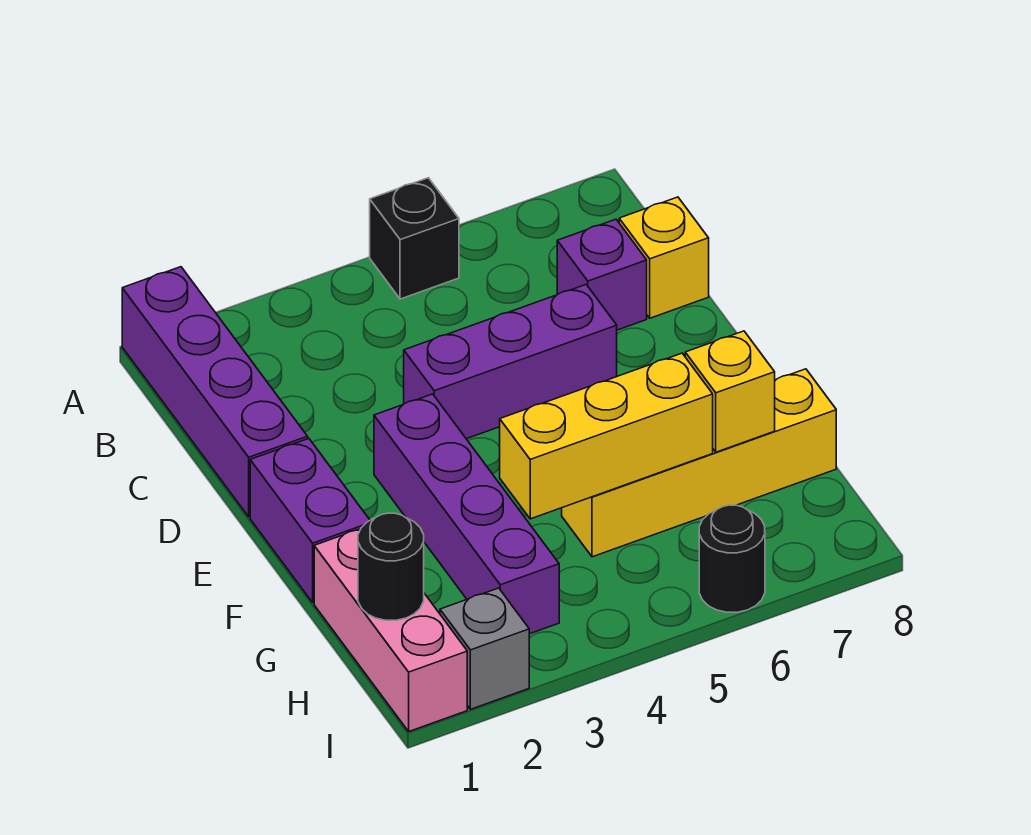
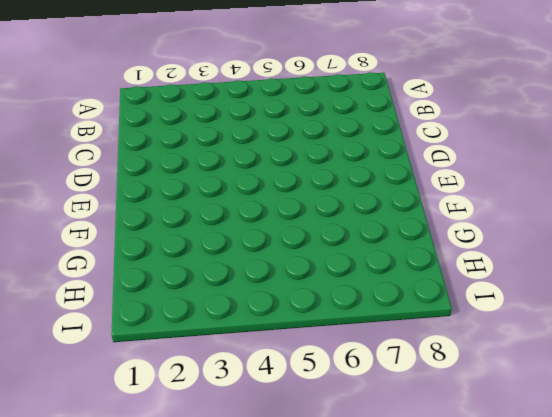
none -> purple 1x4 brick [122,267,308,517]
none -> black 1x1 brick [370,178,459,299]
none -> purple 1x1 brick [557,219,647,330]

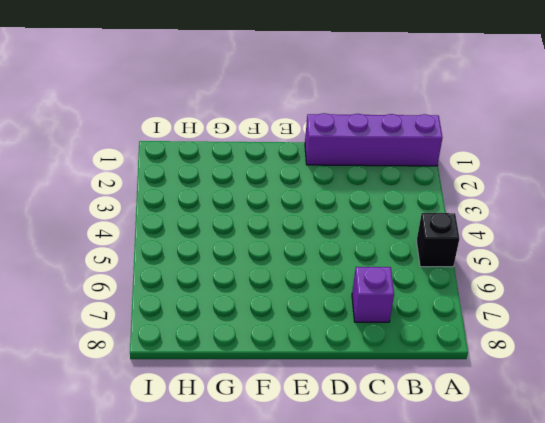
none -> yellow 1x1 brick [619,197,709,318]
none -> purple 1x3 brick [404,285,617,439]
none -> purple 1x2 brick [250,439,370,603]

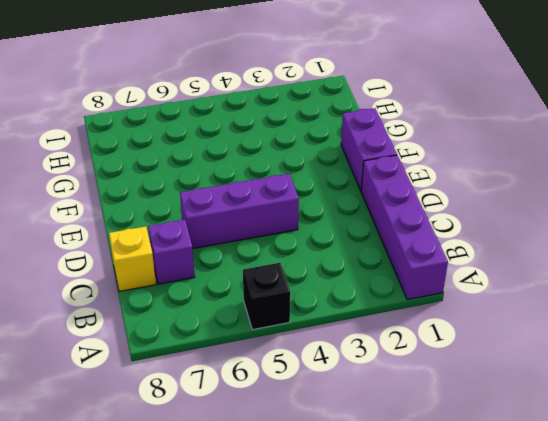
none -> purple 1x4 brick [374,394,559,634]
none -> pink 1x3 brick [314,529,467,731]
none -> yellow 1x4 brick [562,369,836,557]

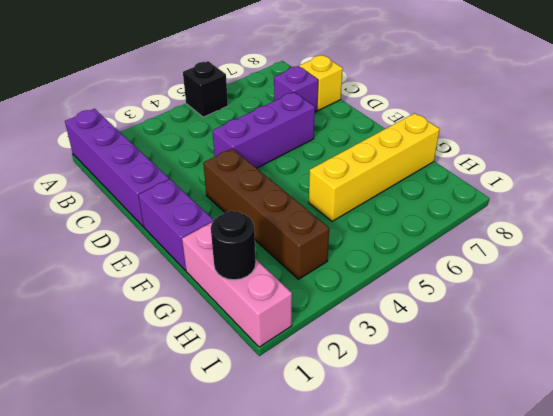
brown 1x4 brick [203,148,329,279] -> purple 1x4 brick [374,394,559,634]
none -> grey 1x1 brick [440,588,529,709]
none -> black 1x1 round brick [699,505,765,612]
none -> yellow 1x3 brick [500,353,713,519]

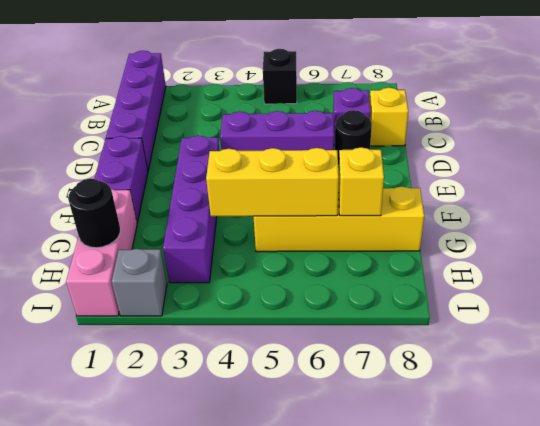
black 1x1 round brick [335,110,372,165] -> black 1x1 round brick moved to [699,505,765,612]

